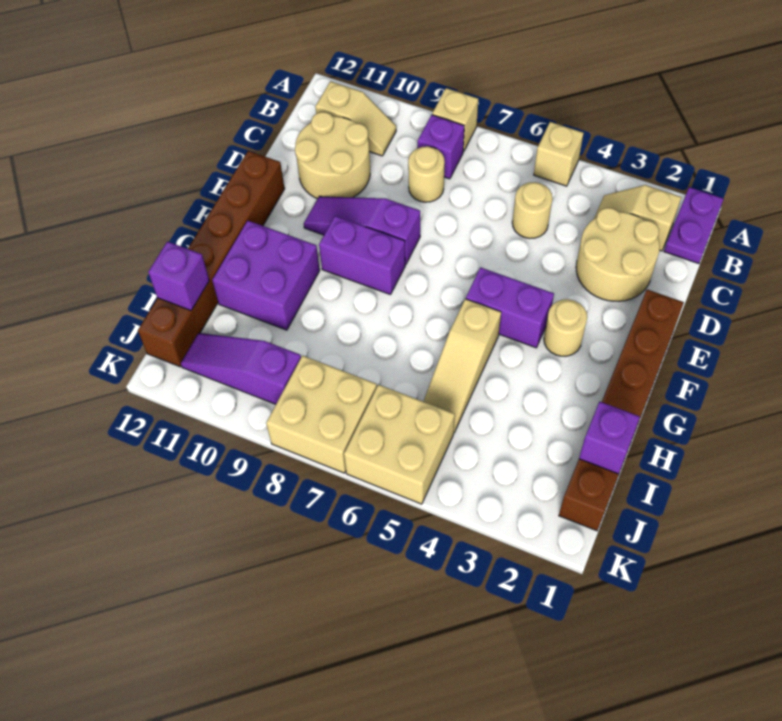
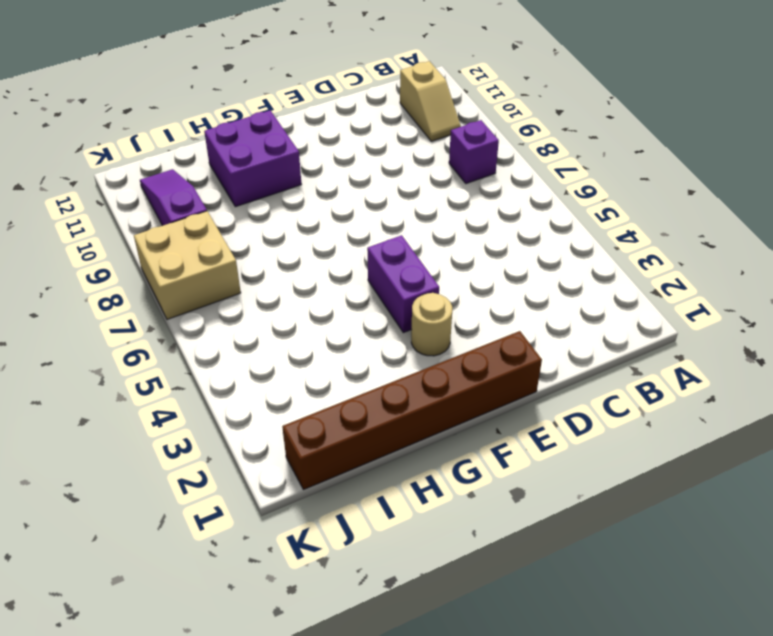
none -> purple 1x2 plate [664,187,723,264]
none -> tan 1x1 brick [534,122,584,186]
none -> tan 1x1 brick [432,88,478,152]

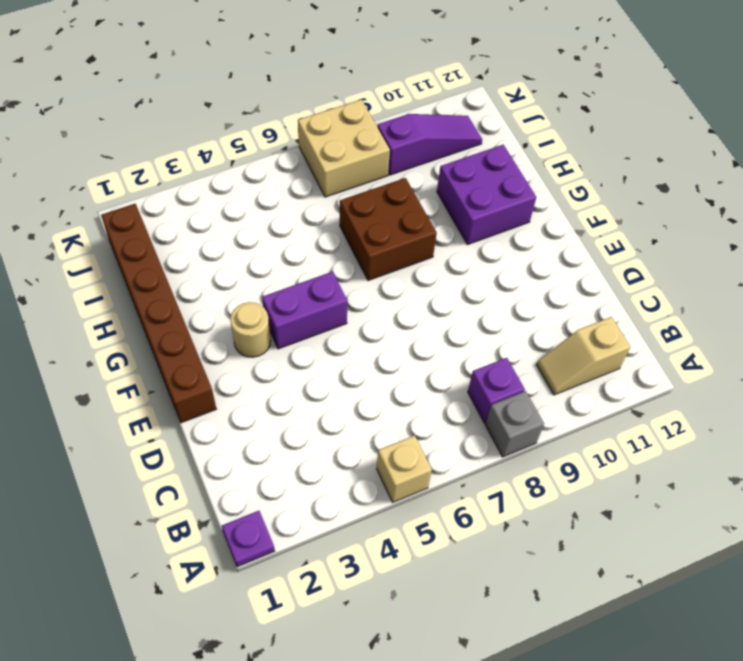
purple 1x1 plate [222,511,275,567] -> purple 1x2 plate [664,187,723,264]
grey 1x1 brick [485,391,544,457] -> tan 1x1 brick [432,88,478,152]
brown 2x2 brick [340,178,437,281] -> none
none -> tan 1x2 slope [594,185,681,251]
none -> tan 2x2 round brick [576,208,660,301]
none -> tan 1x1 round brick [512,182,552,238]

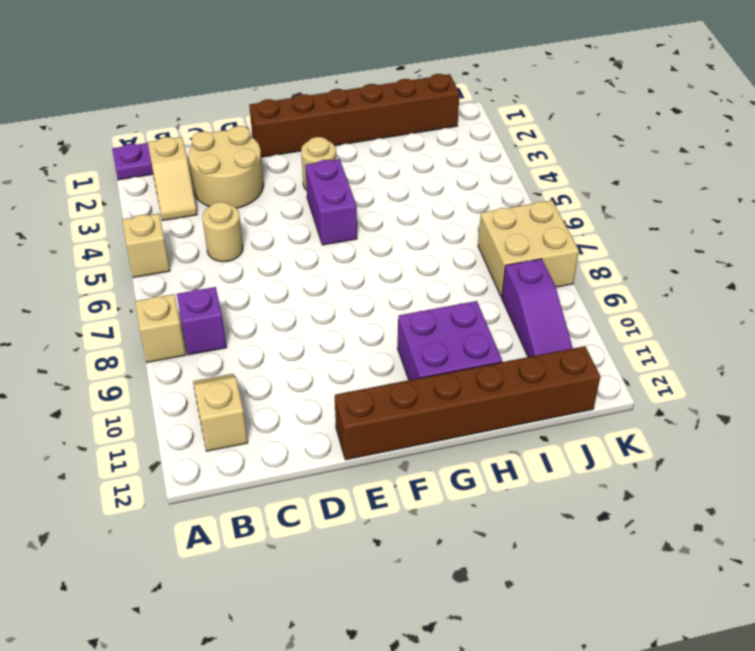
none -> tan 1x1 round brick [408,146,445,202]
none -> tan 2x2 round brick [295,112,370,199]
none -> purple 1x3 slope [304,196,420,264]

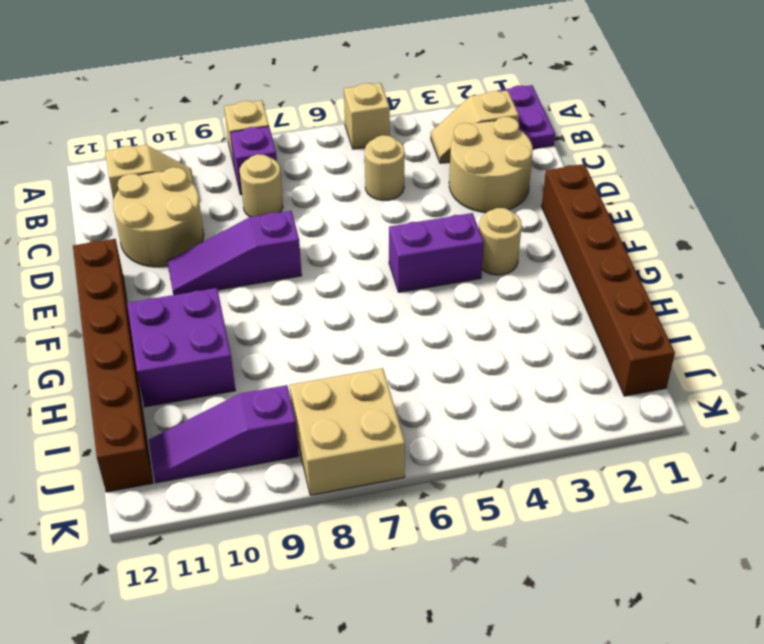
none -> purple 1x2 brick [319,216,405,295]
none -> tan 1x3 slope [423,299,501,432]
none -> tan 2x2 brick [344,385,455,504]

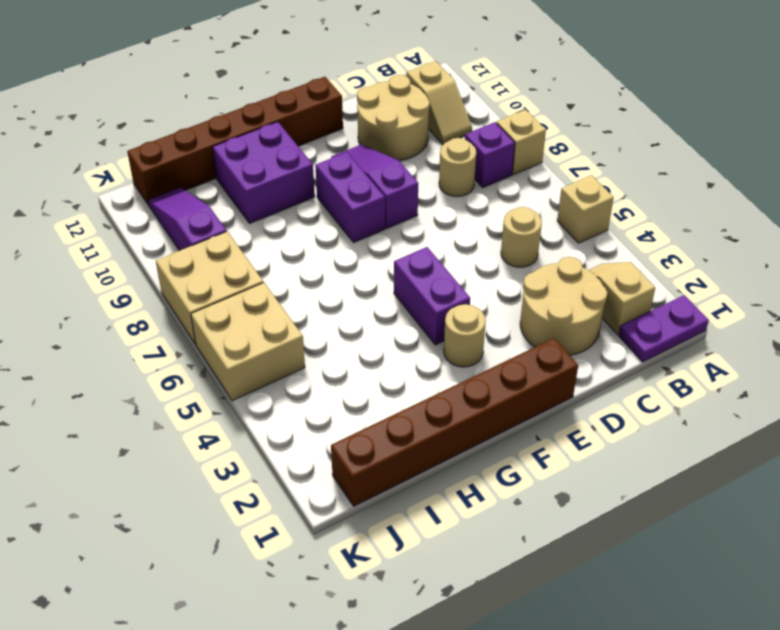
none -> tan 1x3 slope [423,299,501,432]
none -> purple 1x1 brick [579,402,640,474]
none -> purple 1x1 brick [148,241,209,311]

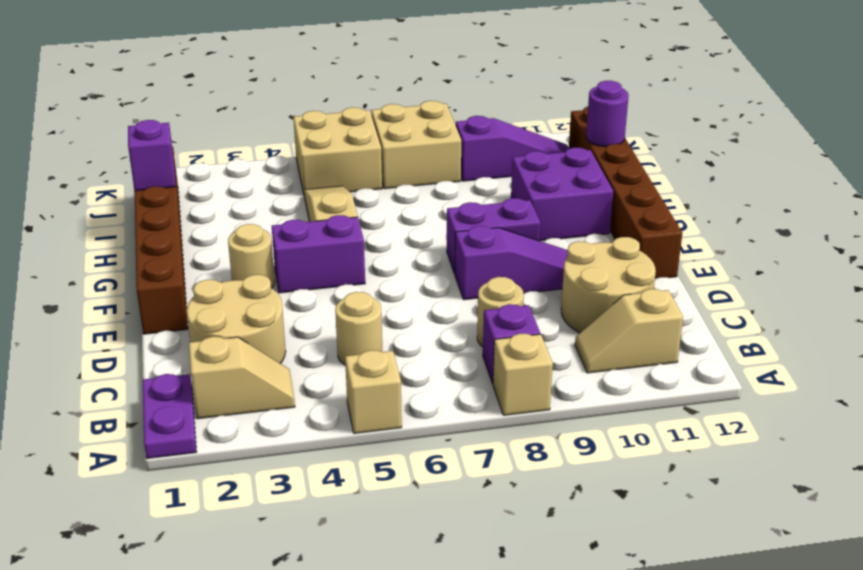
purple 1x1 round brick [586,81,629,147] -> purple 1x1 brick [148,241,209,311]

